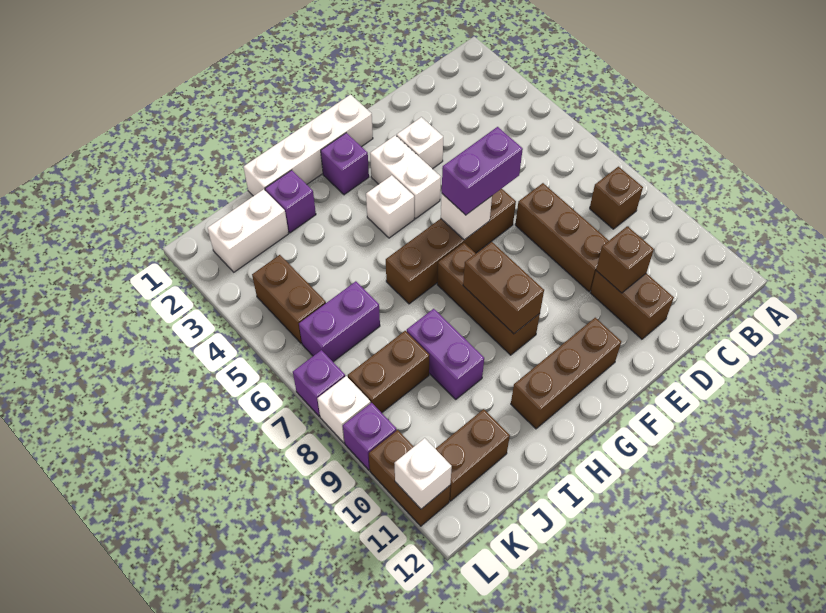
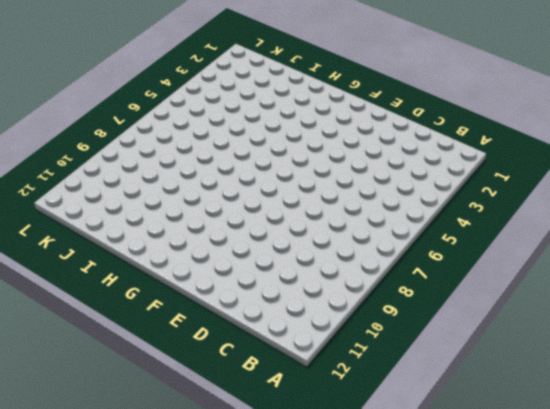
none -> brown 1x1 brick [590,167,643,229]
none -> brown 1x3 brick [515,183,609,292]
none -> brown 1x2 brick [591,271,674,339]

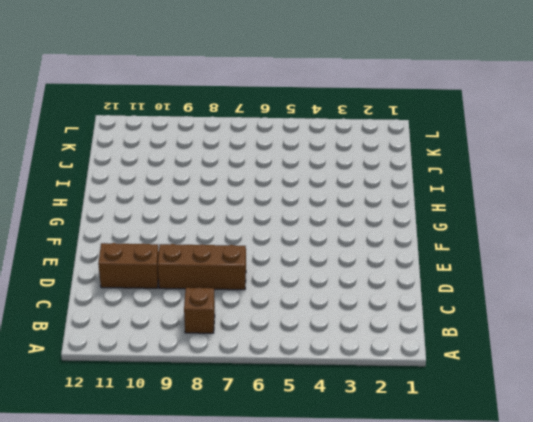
none -> white 1x1 brick [397,117,443,169]
none -> brown 1x4 brick [386,189,516,304]
none -> white 1x4 brick [243,95,373,196]

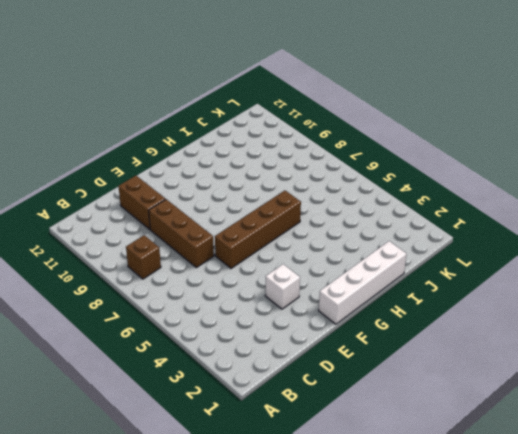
none -> white 1x2 brick [370,135,441,219]
none -> brown 1x3 brick [511,318,621,429]
none -> purple 1x1 brick [321,133,369,195]

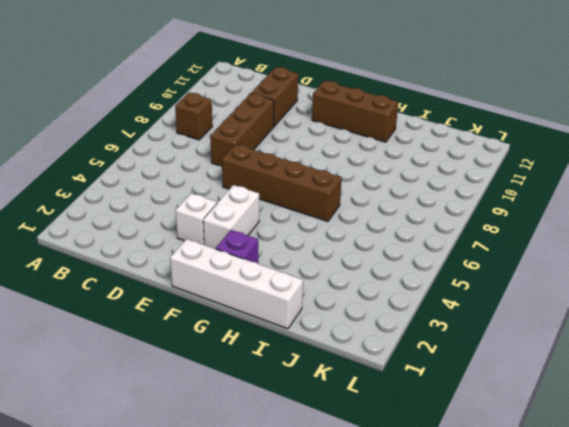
none -> white 1x1 brick [366,175,414,238]
none -> brown 1x3 brick [437,243,540,355]
none -> purple 1x1 brick [265,170,316,233]

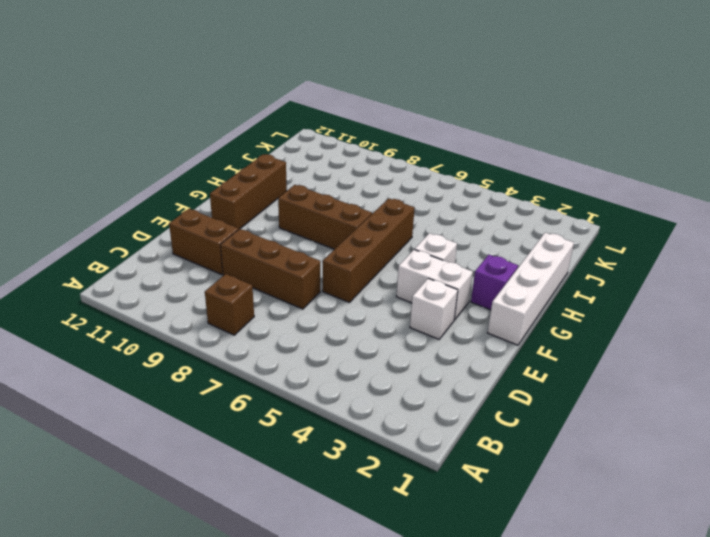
none -> purple 1x1 brick [265,170,316,233]
none -> purple 1x2 brick [407,309,484,399]
none -> white 1x2 brick [208,189,289,272]

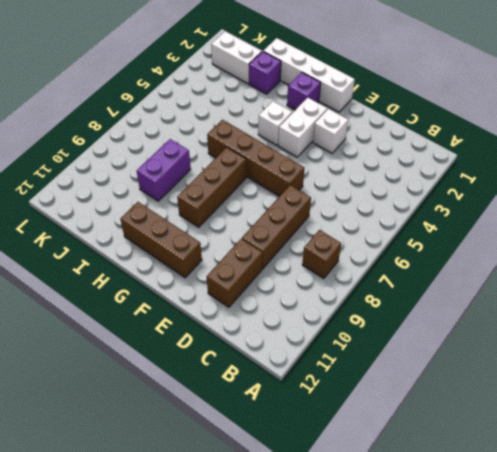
none -> purple 1x2 brick [299,281,380,362]
none -> brown 1x2 brick [348,331,430,413]
none -> brown 1x2 brick [436,409,510,501]

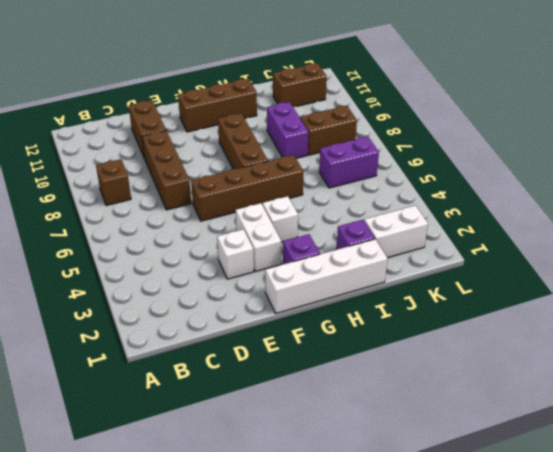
none -> brown 1x2 brick [252,255,326,343]
none -> purple 1x1 brick [293,350,345,416]
none -> white 1x1 brick [317,376,371,443]

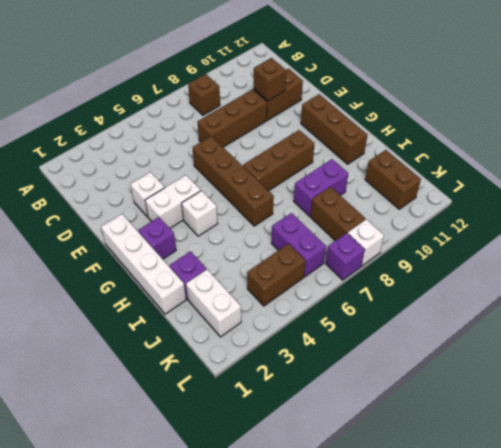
none -> purple 1x1 brick [343,403,396,470]
none -> brown 1x2 brick [369,430,450,526]
none -> white 1x1 brick [441,194,492,240]

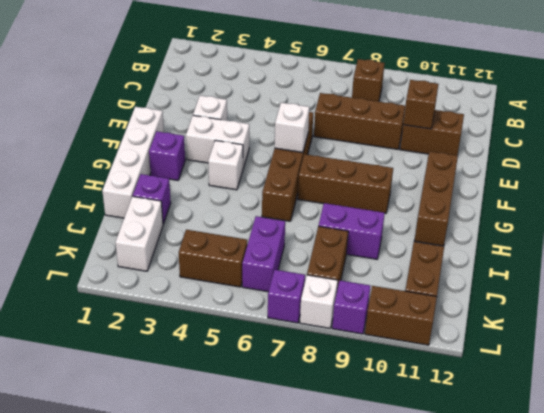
none -> brown 1x2 brick [463,242,544,334]
none -> white 1x1 brick [394,438,452,509]
none -> purple 1x2 brick [442,127,523,215]

